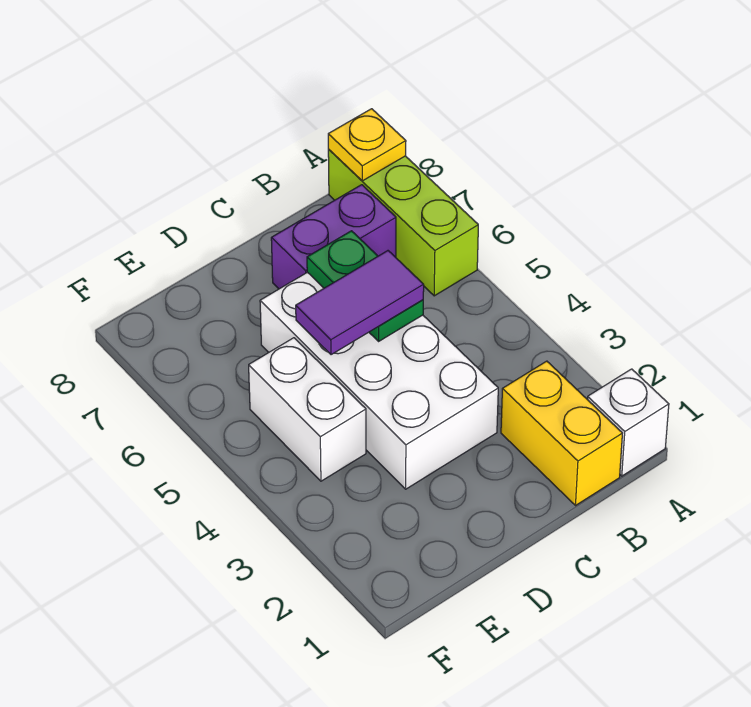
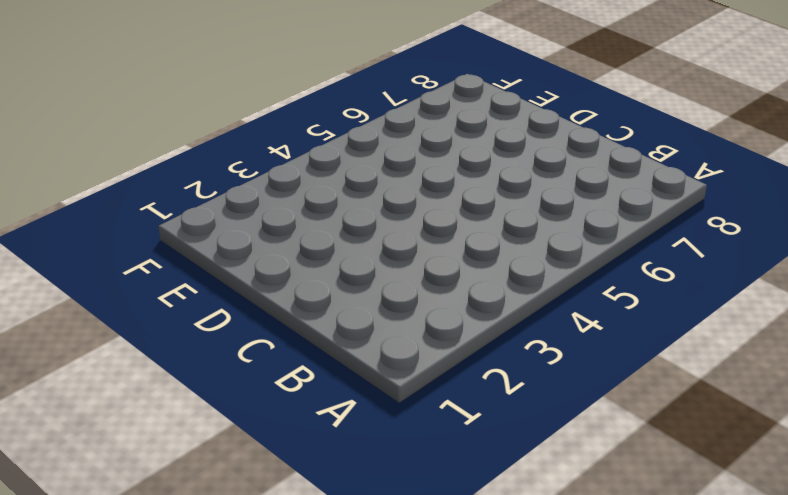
none -> white 1x1 brick [587,369,669,476]
none -> lime 1x3 brick [328,150,478,296]

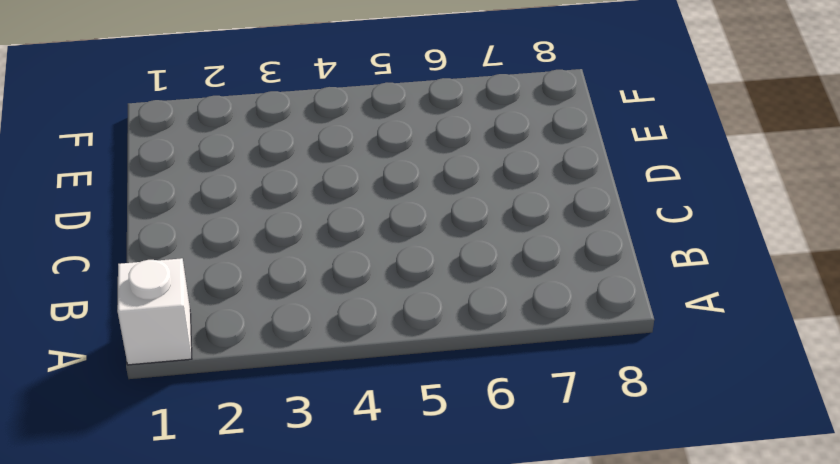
none -> lime 1x3 brick [328,150,478,296]
none -> yellow 1x2 brick [501,361,622,506]

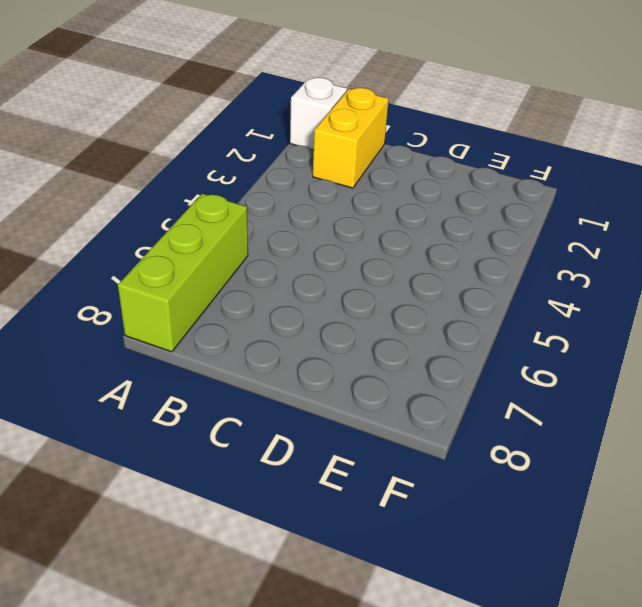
none -> purple 1x2 brick [271,185,396,289]
none -> white 2x4 brick [260,272,498,489]

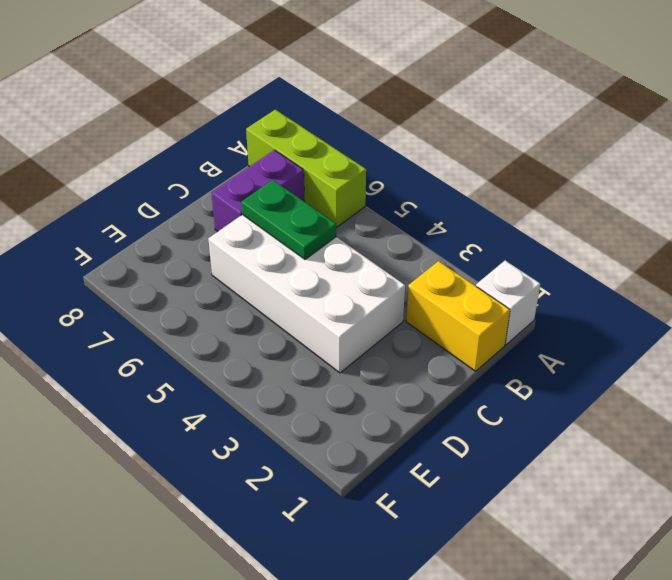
none -> white 1x2 brick [249,338,366,481]
none -> yellow 1x1 plate [328,109,406,181]

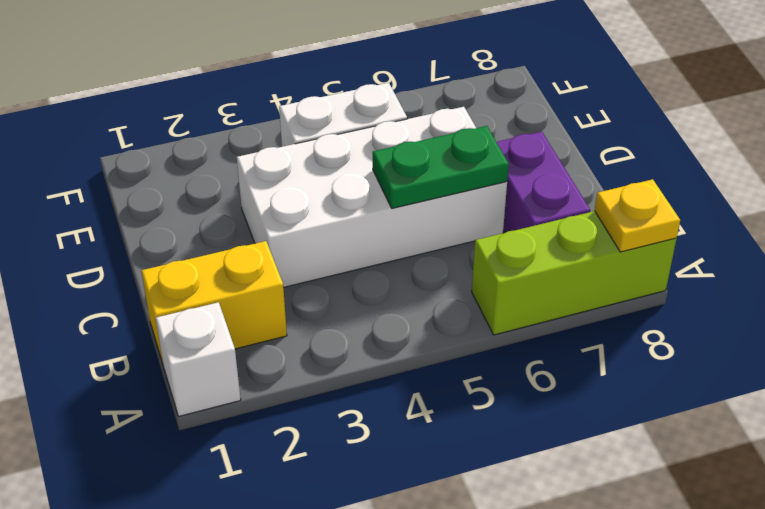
none -> purple 1x2 tile [296,251,424,355]

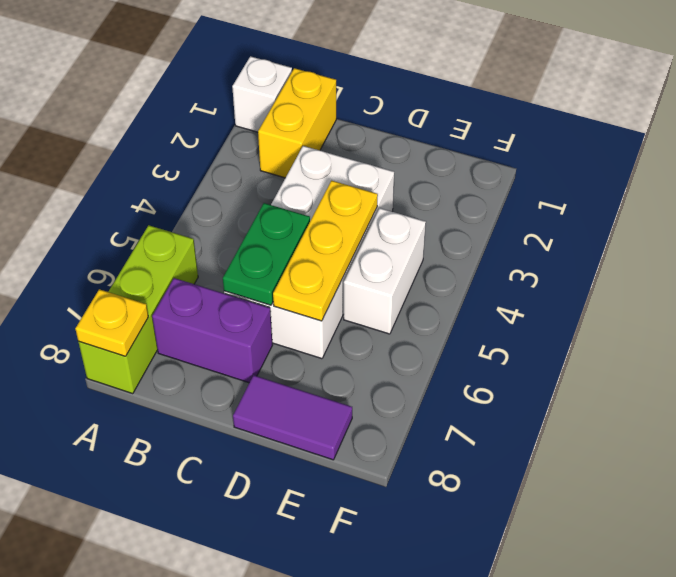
yellow 1x3 plate [273,181,378,321] -> none
purple 1x2 tile [233,375,352,460] -> purple 1x2 tile moved to [296,251,424,355]

